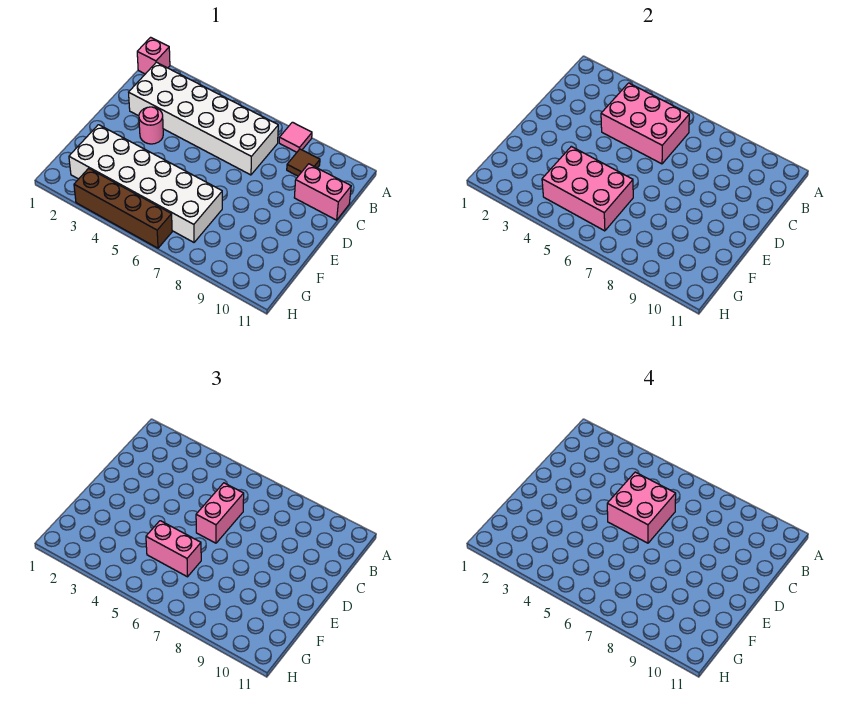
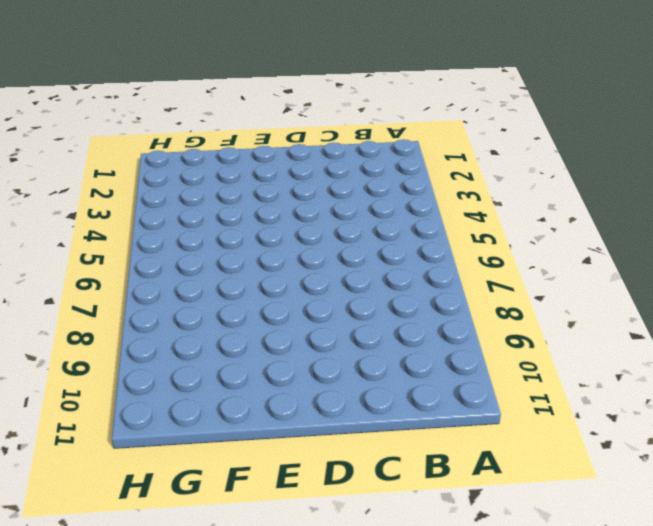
none -> pink 1x1 brick [137,37,170,74]
none -> pink 1x1 tile [279,122,312,152]
none -> white 2x6 brick [129,62,278,175]

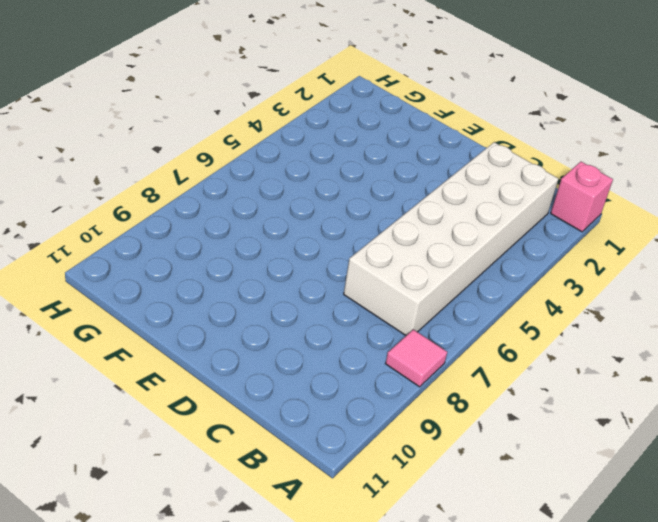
none -> brown 1x1 tile [287,149,320,176]
none -> pink 1x2 brick [294,164,351,220]
none -> pink 1x1 round brick [139,107,163,144]

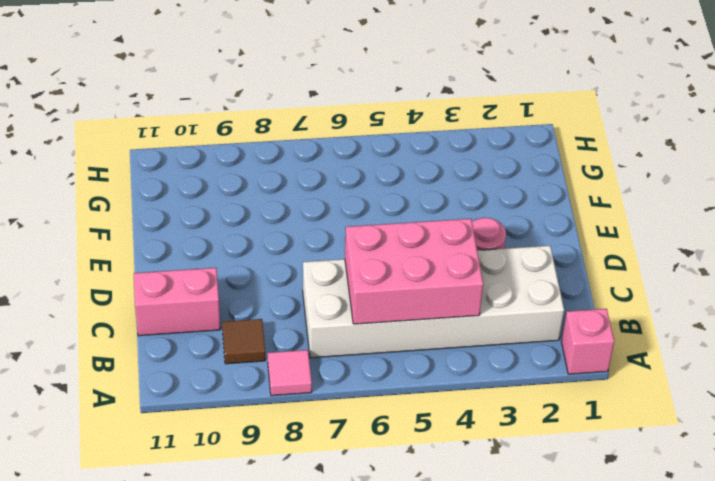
none -> white 2x6 brick [69,125,222,242]
none -> brown 1x4 brick [74,168,172,248]
none -> pink 2x3 brick [542,146,633,231]

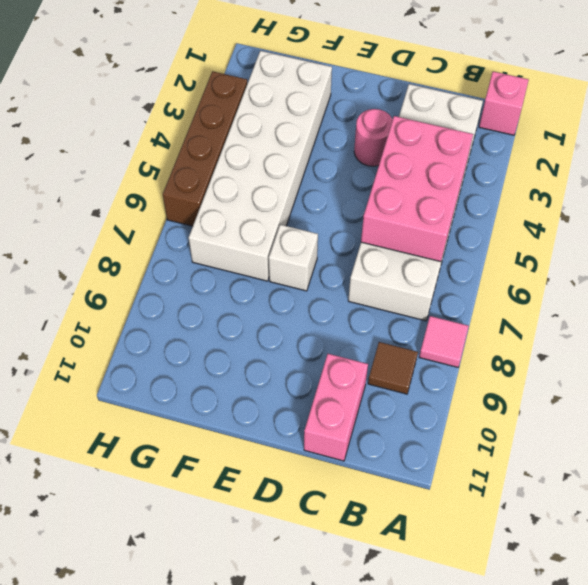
white 1x1 brick [269,225,318,291] -> none
none -> pink 2x3 brick [542,146,633,231]
none -> pink 1x2 brick [196,483,244,543]
none -> pink 1x2 brick [146,521,201,577]

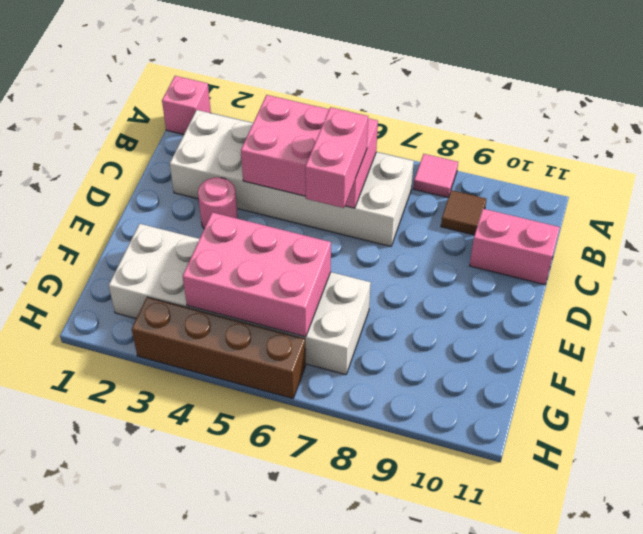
none -> pink 1x2 brick [146,521,201,577]
none -> pink 2x2 brick [607,472,676,543]

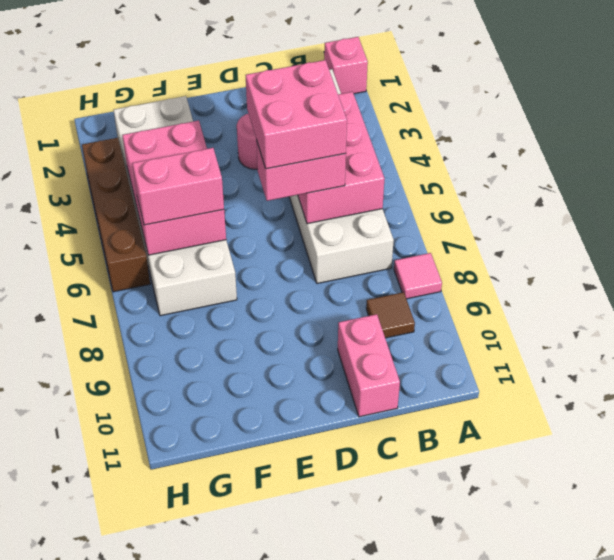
pink 1x2 brick [132,148,224,225] -> pink 1x2 brick turned to [146,521,201,577]

